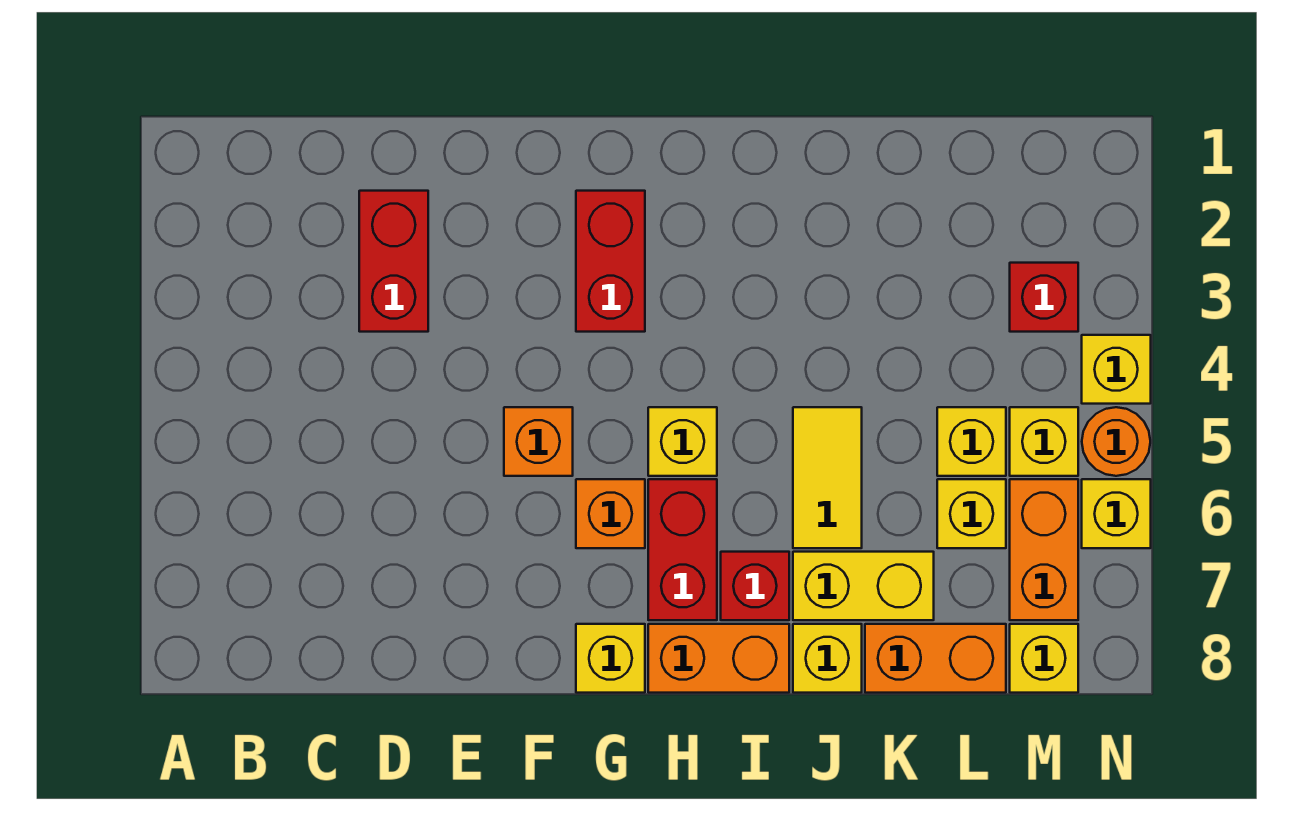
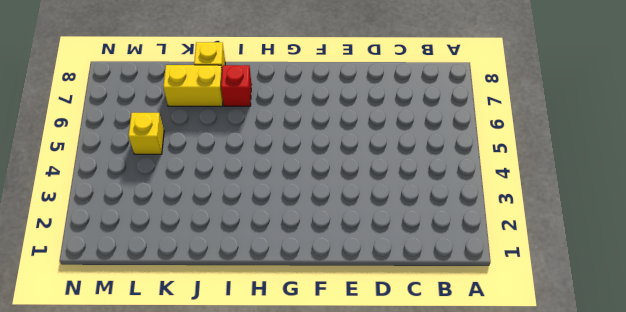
none -> red 1x2 brick [359,191,428,332]
none -> orange 1x1 brick [504,407,573,476]
none -> red 1x2 brick [576,191,645,332]

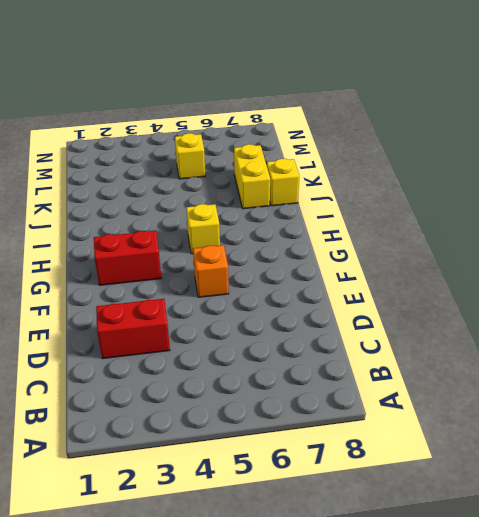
none -> orange 1x1 brick [576,479,645,548]
none -> yellow 1x1 brick [576,624,645,693]
none -> red 1x2 brick [648,479,717,620]

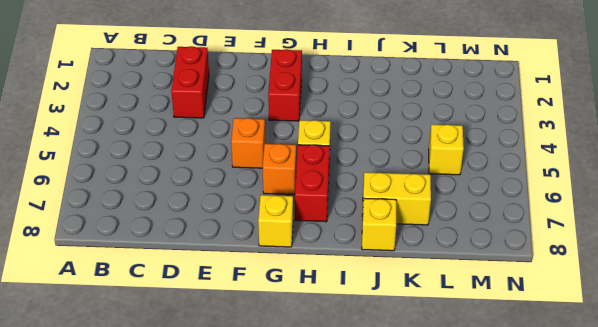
none -> orange 1x2 brick [648,624,789,693]
none -> red 1x1 brick [721,552,789,620]
none -> yellow 1x2 tile [793,407,862,548]

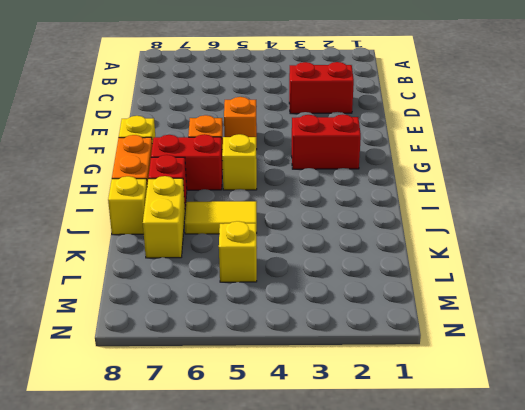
none -> orange 1x2 brick [865,624,1006,693]
none -> yellow 1x1 brick [937,479,1006,548]
none -> red 1x1 brick [1010,263,1078,332]

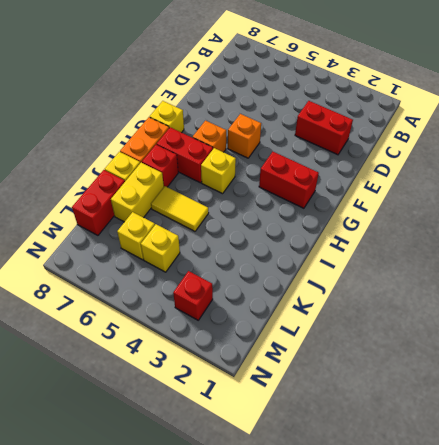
red 1x2 brick [72,170,125,235] -> orange 1x2 brick [865,624,1006,693]
none -> yellow 1x1 brick [1010,407,1078,476]
none -> orange 1x2 brick [1010,479,1078,620]
none -> yellow 1x1 brick [1010,624,1078,693]

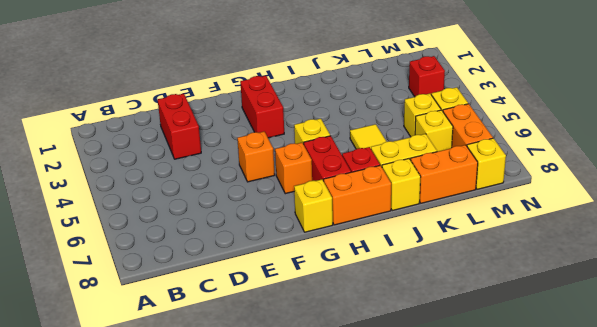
none -> yellow 1x1 brick [1082,335,1151,404]
none -> orange 1x1 round brick [1082,407,1150,476]
none -> yellow 1x1 brick [1082,479,1151,548]

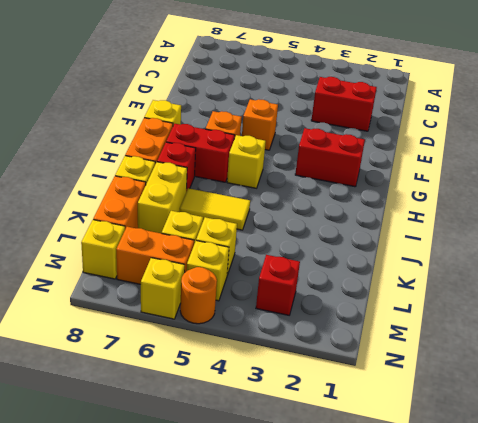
none -> yellow 1x1 brick [1082,335,1151,404]

